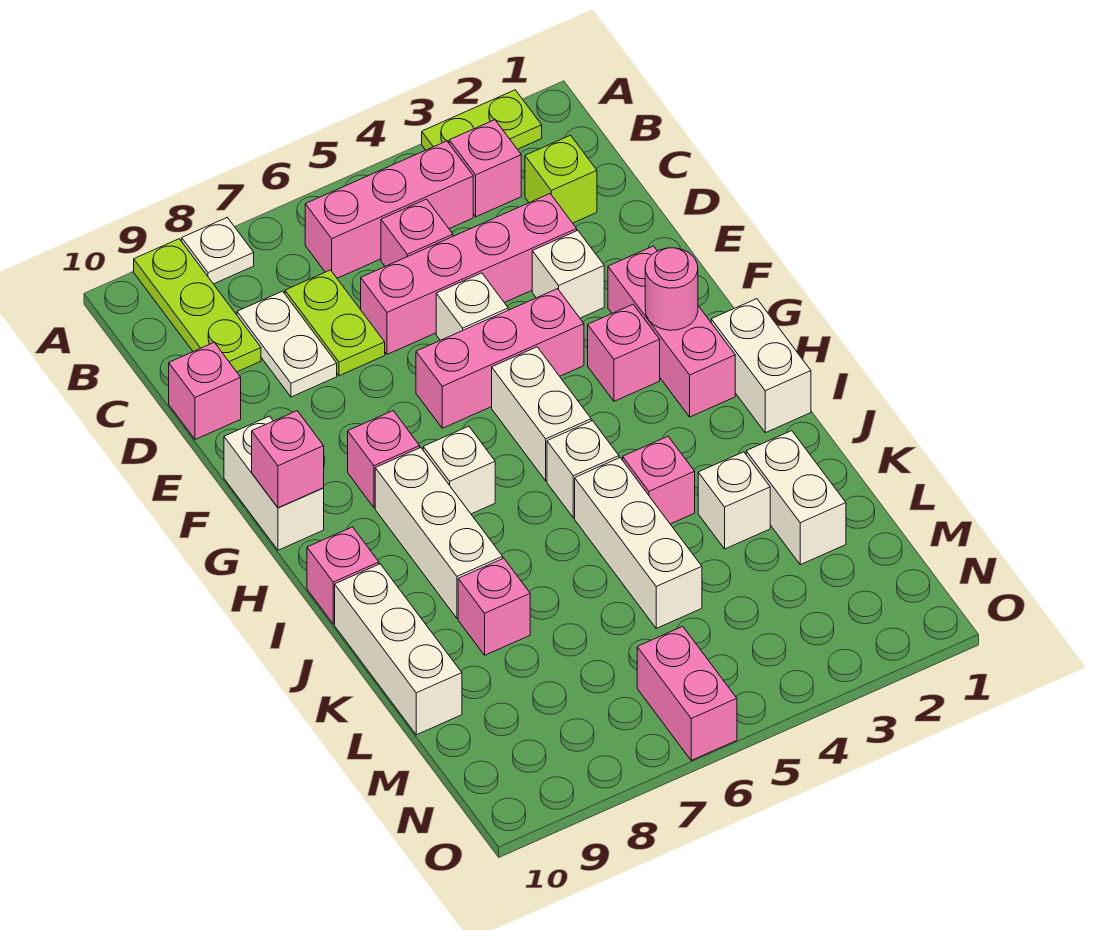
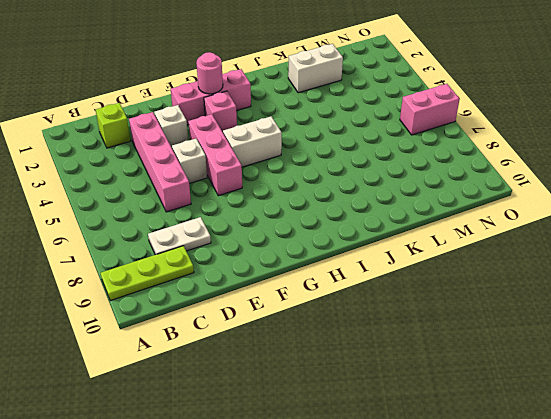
none -> lime 1x2 plate [422,90,542,150]
none -> white 1x1 plate [182,218,254,284]
none -> pink 1x1 brick [449,120,521,217]
none -> pink 1x3 brick [305,141,473,278]

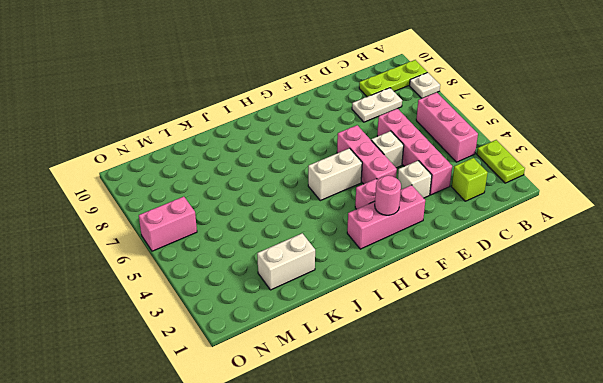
none -> pink 1x1 brick [449,120,521,217]
none -> pink 1x1 brick [381,199,453,266]
none -> lime 1x2 plate [285,270,385,376]
none -> pink 1x1 brick [169,342,241,440]

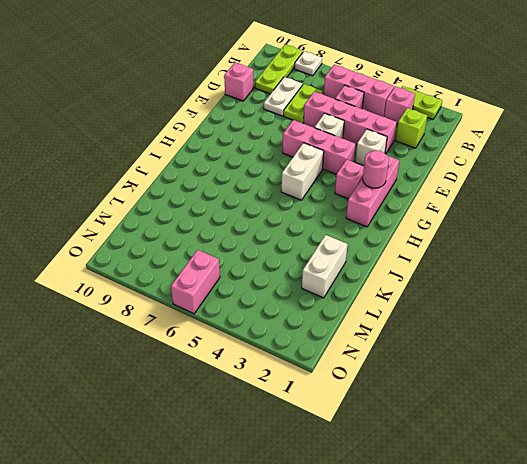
none -> white 1x2 brick [224,416,324,550]
none -> pink 1x1 brick [348,411,420,508]
none -> white 1x2 brick [711,299,811,433]
none -> white 1x1 brick [423,426,495,514]

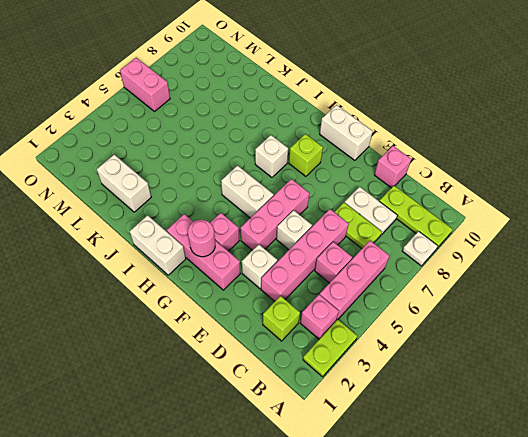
lime 1x1 brick [289,134,323,176] -> pink 1x1 brick [348,411,420,508]
none -> white 1x3 brick [375,448,503,618]
none -> white 1x1 brick [547,421,619,518]
none -> pink 1x1 brick [307,527,379,624]
none -> pink 1x1 brick [623,436,695,524]

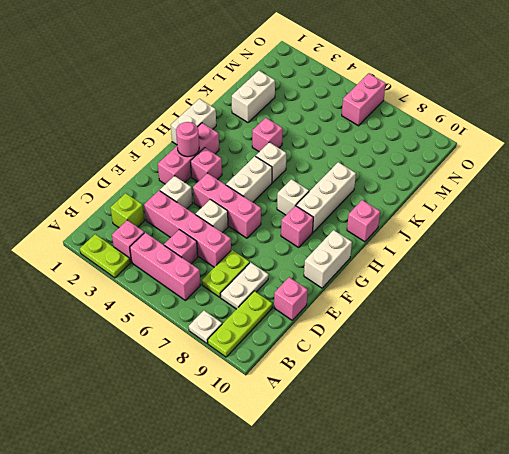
none -> white 1x3 brick [575,458,702,628]
none -> white 1x3 brick [335,564,462,735]
none -> white 1x1 brick [698,452,770,549]
none -> pink 1x1 brick [458,558,530,655]

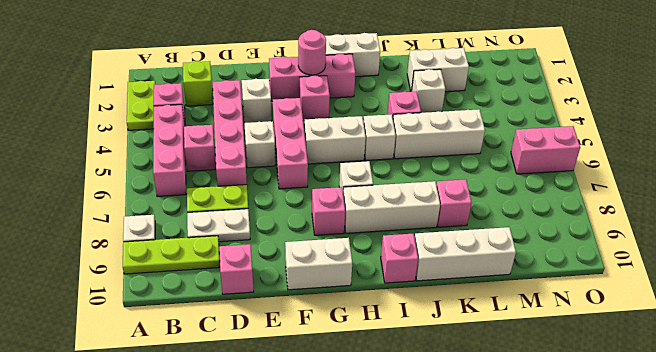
none -> pink 1x1 brick [252,411,324,508]

